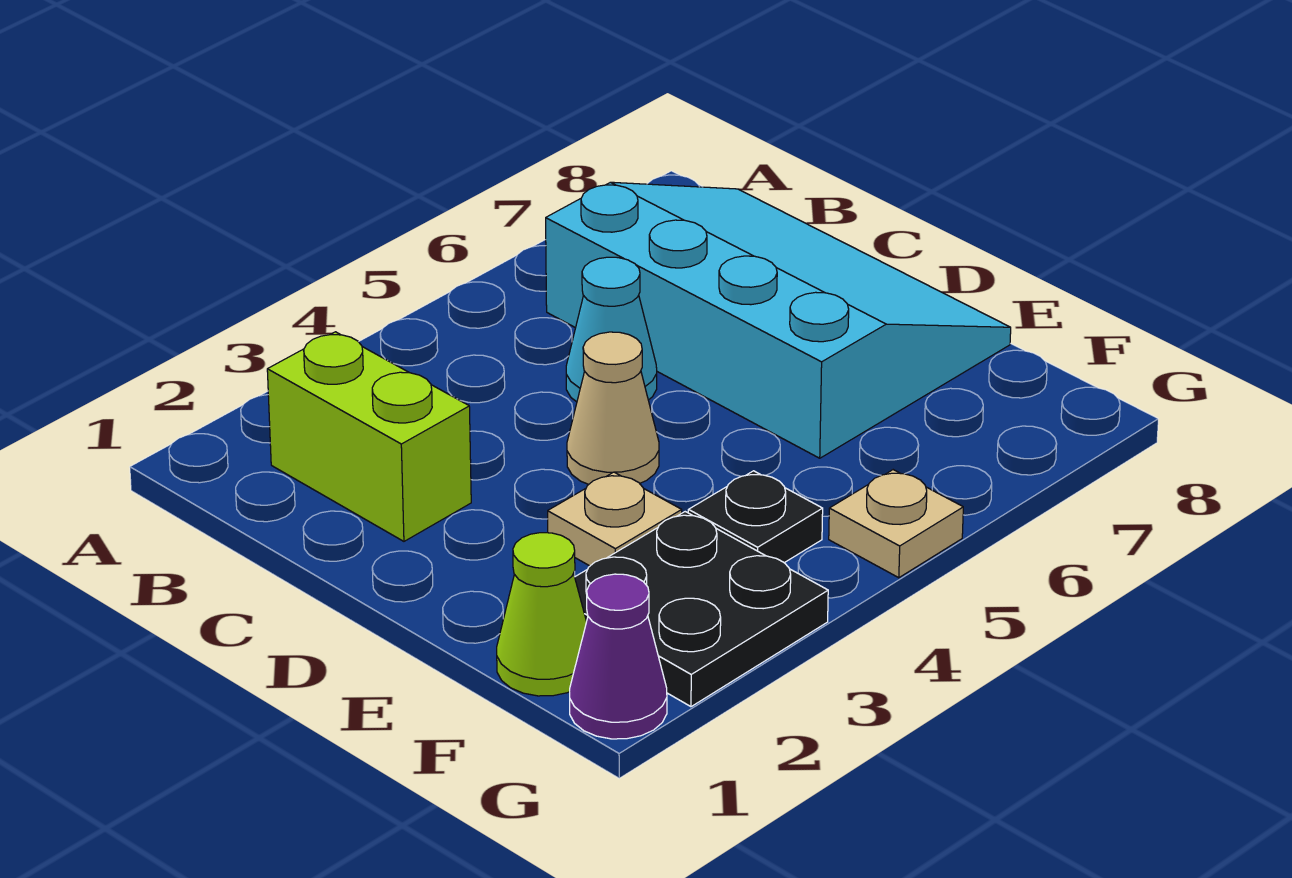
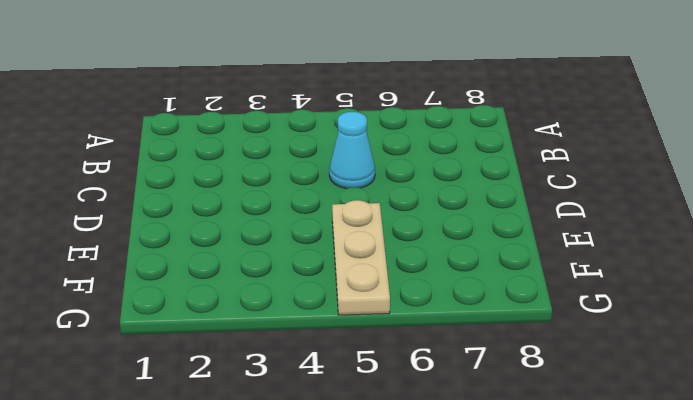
tan 1x3 plate [332,200,390,315] -> tan 1x1 plate [829,470,963,578]
none -> lime 1x2 brick [267,332,471,541]
none -> cyan 3x4 slope [546,182,1011,458]

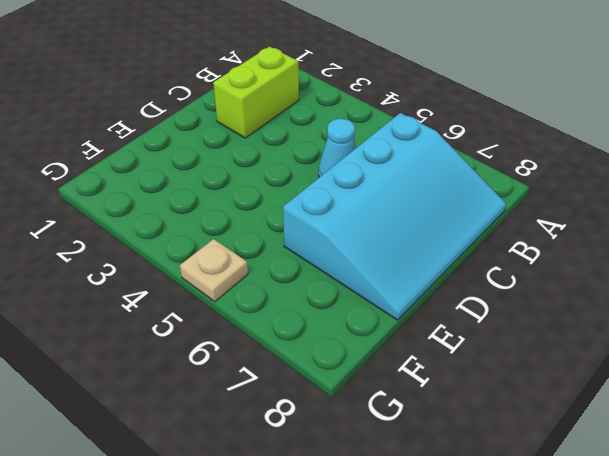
none -> tan 1x1 cone [567,332,659,484]
none -> tan 1x1 plate [548,472,682,566]

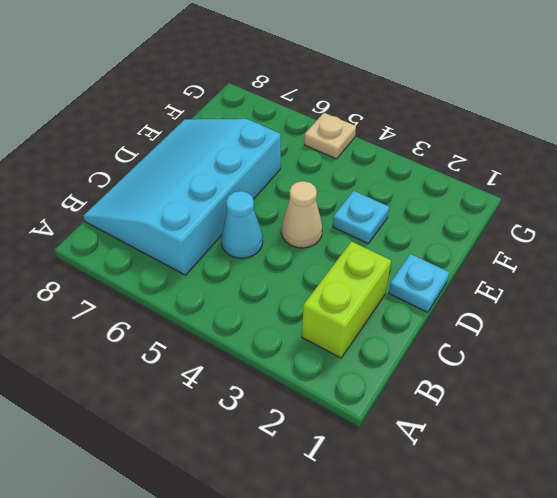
cyan 1x1 plate [389,254,449,312] -> none
cyan 1x1 plate [333,191,389,243] -> tan 1x1 plate [548,472,682,566]
none -> lime 1x1 cone [497,533,587,696]
none -> black 2x2 plate [575,512,828,707]

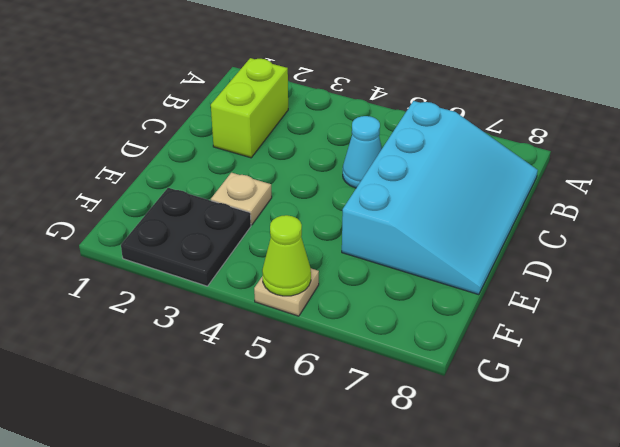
lime 1x1 cone [262,215,311,296] -> lime 1x1 cone moved to [497,533,587,696]
none -> tan 1x1 cone [567,332,659,484]
none -> black 1x1 plate [688,471,823,563]

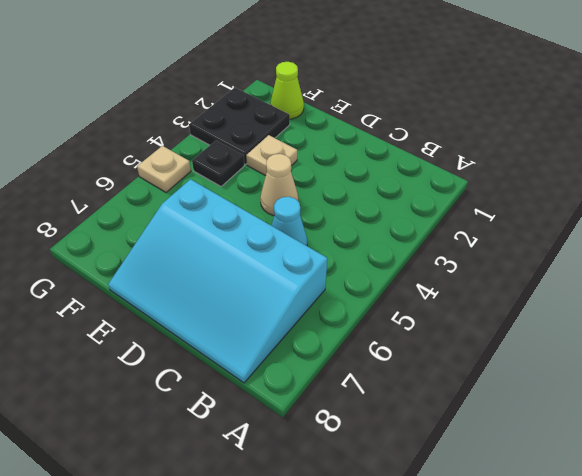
none -> lime 1x2 brick [267,332,471,541]
none -> purple 1x1 cone [570,574,667,739]

